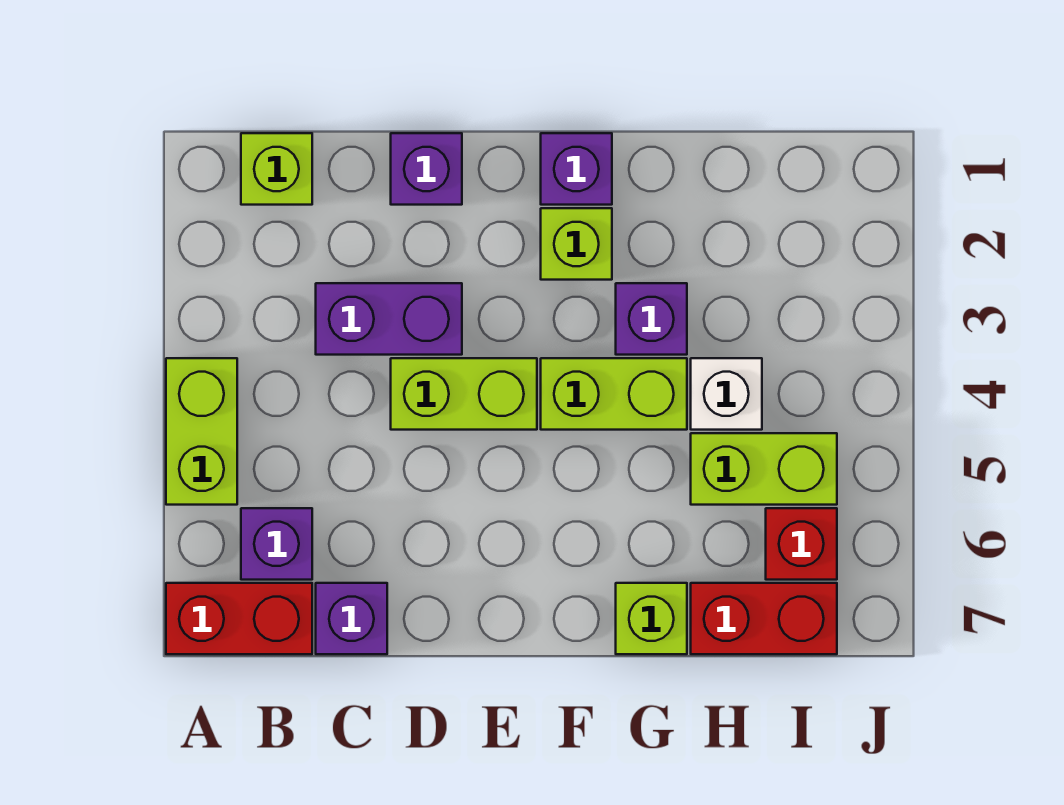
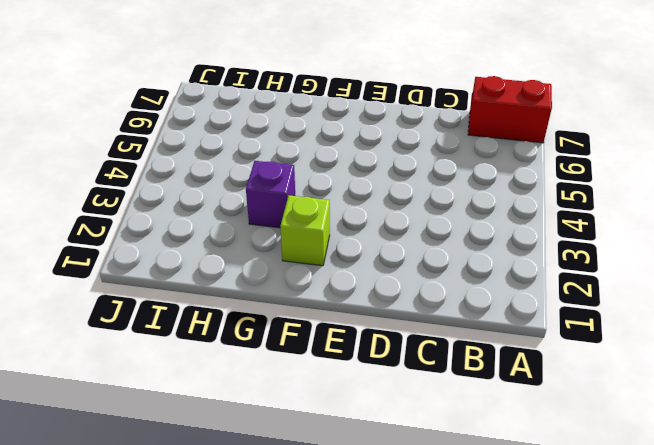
none -> lime 1x2 brick [166,358,237,505]
none -> lime 1x1 brick [241,133,312,205]
none -> purple 1x1 brick [241,508,312,580]

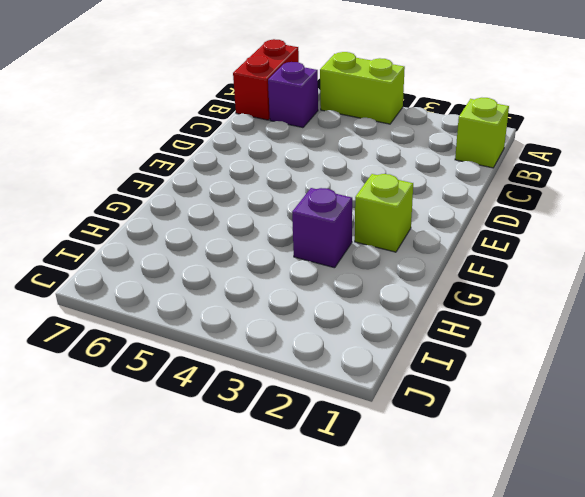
none -> purple 1x2 brick [316,283,462,355]
none -> purple 1x1 brick [316,583,387,654]
none -> purple 1x1 brick [391,133,462,205]

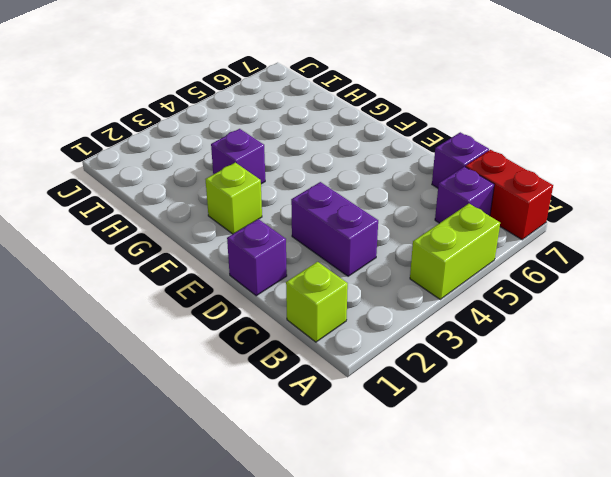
none -> lime 1x2 brick [391,358,537,430]
none -> purple 1x1 brick [541,133,612,205]
none -> lime 1x2 brick [541,358,687,430]

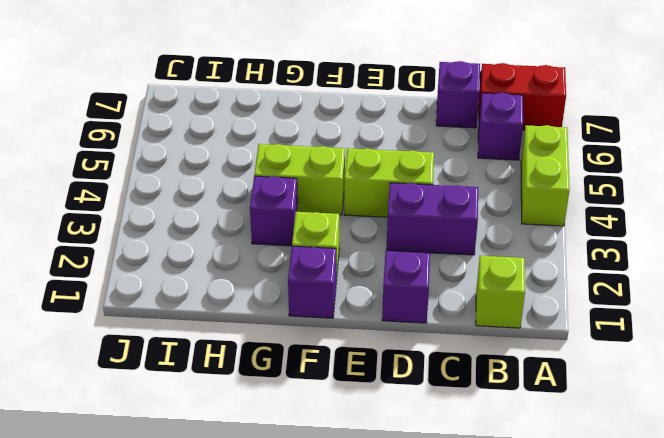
none -> lime 1x1 brick [616,583,687,654]
none -> white 1x1 brick [691,358,762,430]
none -> lime 1x2 brick [691,433,837,505]

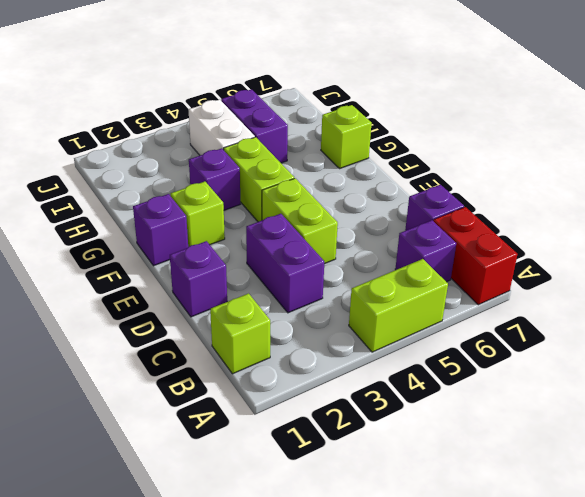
white 1x2 brick [189,99,255,155] -> white 1x1 brick [691,358,762,430]
purple 1x2 brick [221,89,288,163] -> lime 1x2 brick [691,433,837,505]
none -> red 1x2 brick [691,583,837,654]
none -> red 1x1 brick [766,508,837,580]

